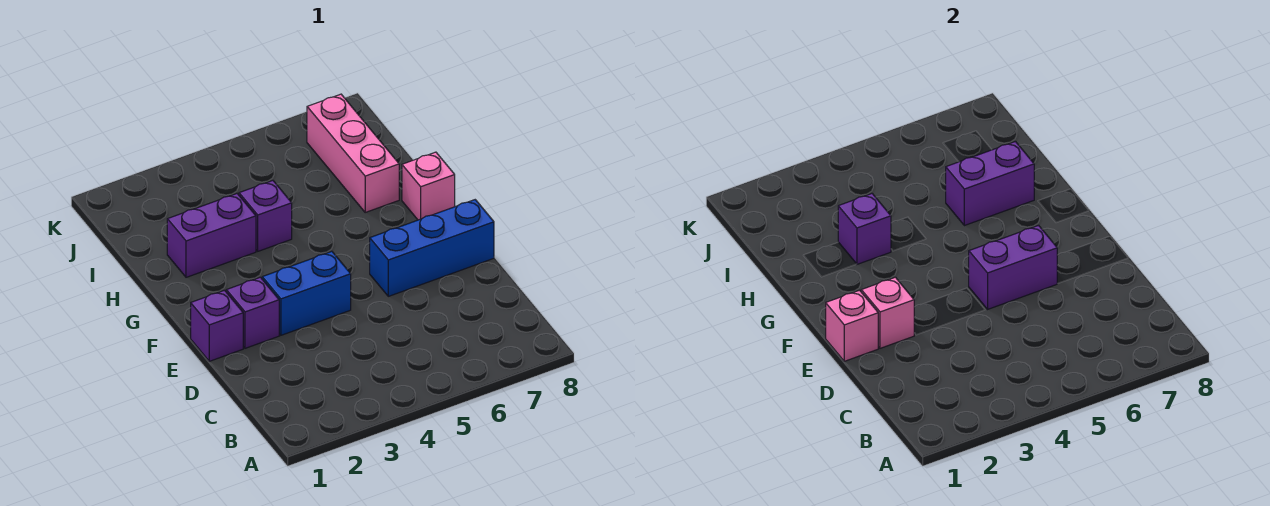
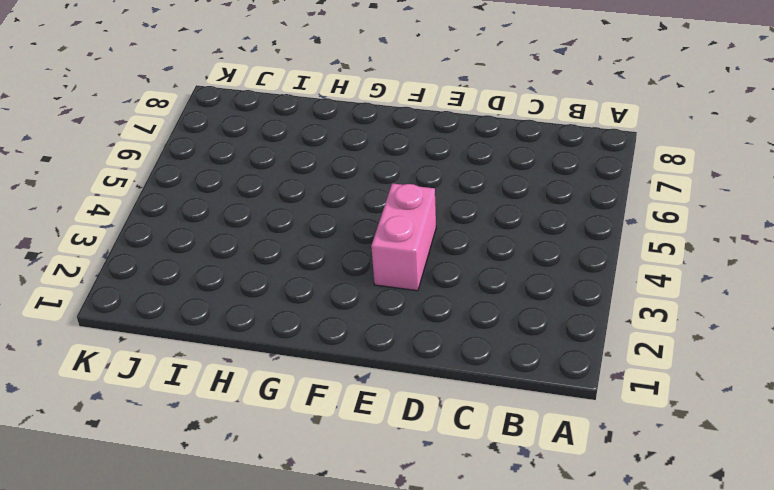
pink 1x2 brick [371,183,436,291] -> blue 1x2 brick [262,251,351,335]
none -> purple 1x1 brick [191,290,243,361]
none -> purple 1x1 brick [226,277,279,348]
none -> blue 1x3 brick [370,200,494,296]

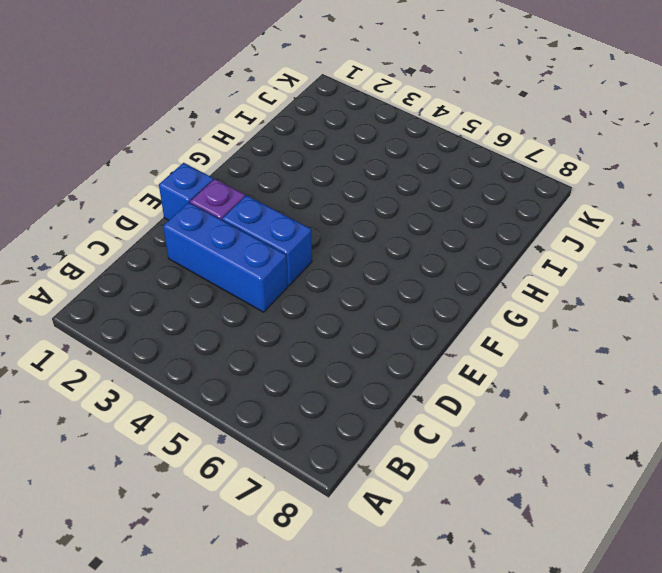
blue 1x3 brick [163,202,288,312] -> blue 1x3 brick moved to [370,200,494,296]
blue 1x1 brick [159,163,213,220] -> purple 1x1 brick [191,290,243,361]
none -> pink 1x1 brick [402,152,455,220]
none -> purple 1x2 brick [167,194,256,277]
none -> purple 1x1 brick [239,181,292,251]

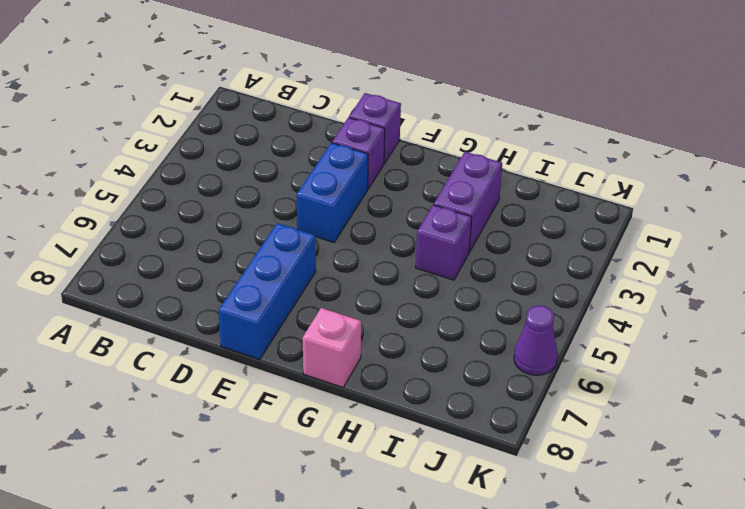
purple 1x1 cone [514,306,558,375] -> none
none -> pink 1x3 brick [307,94,399,212]
none -> pink 1x1 brick [826,290,878,361]
none -> pink 1x1 brick [861,277,914,348]

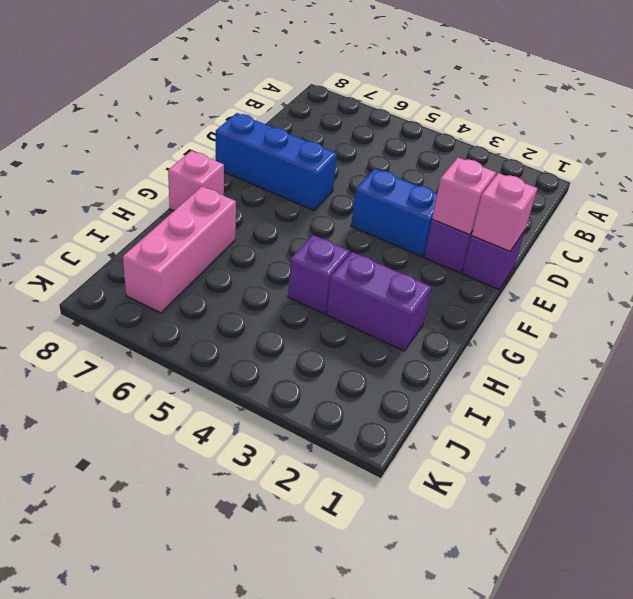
none -> purple 1x2 brick [969,225,1058,309]
none -> purple 1x1 brick [838,194,891,264]
none -> purple 1x2 brick [946,142,1034,226]

